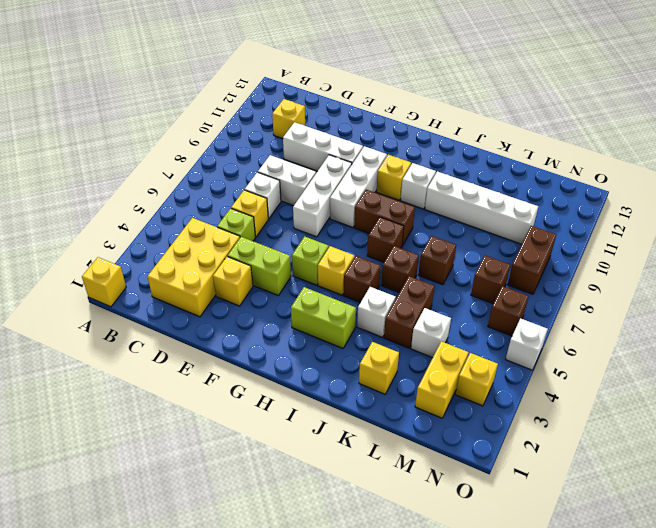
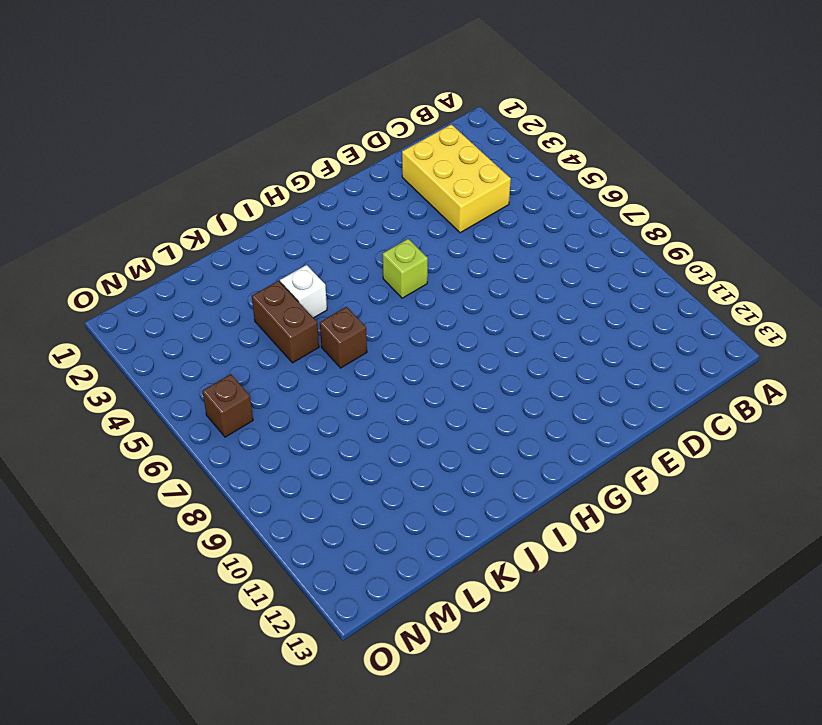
none -> yellow 1x1 brick [82,257,126,307]
none -> yellow 1x1 brick [272,99,305,139]
none -> lime 1x1 brick [217,208,255,241]
none -> yellow 1x1 brick [231,190,268,237]

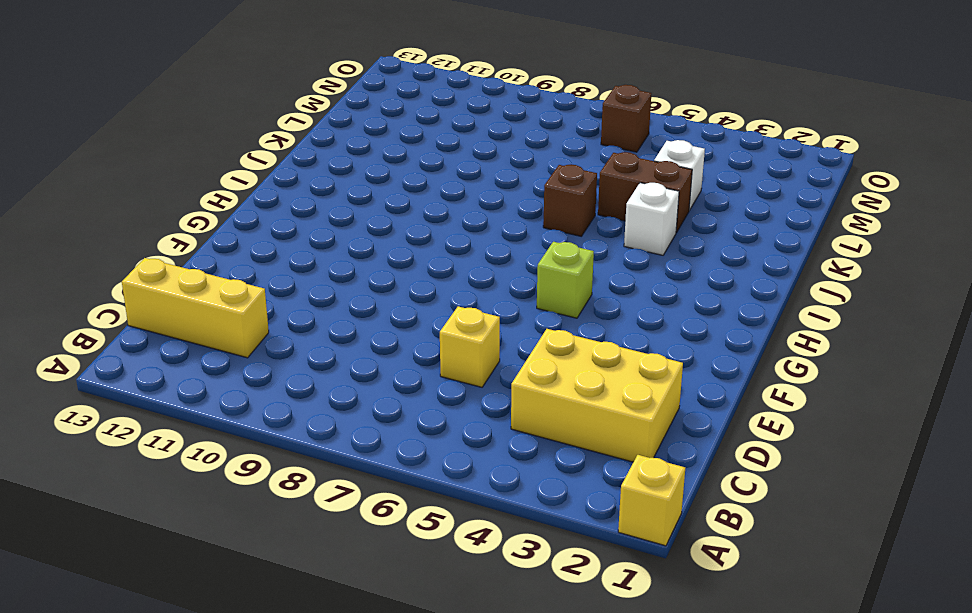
yellow 1x3 brick [122,258,269,358] -> yellow 1x1 brick [272,99,305,139]
none -> lime 1x1 brick [217,208,255,241]
none -> white 1x1 brick [245,172,281,219]
none -> white 1x2 brick [258,155,316,206]
none -> white 1x3 brick [283,122,363,171]

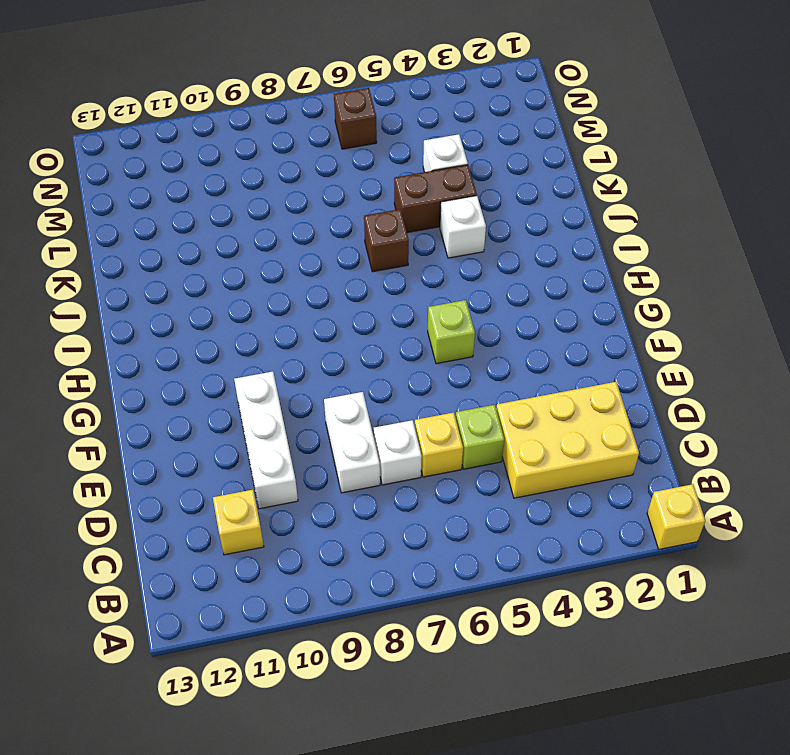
none -> yellow 1x1 brick [213,257,253,306]
none -> lime 1x2 brick [228,237,291,296]
none -> white 1x3 brick [293,155,352,237]
none -> white 1x3 brick [330,146,387,227]

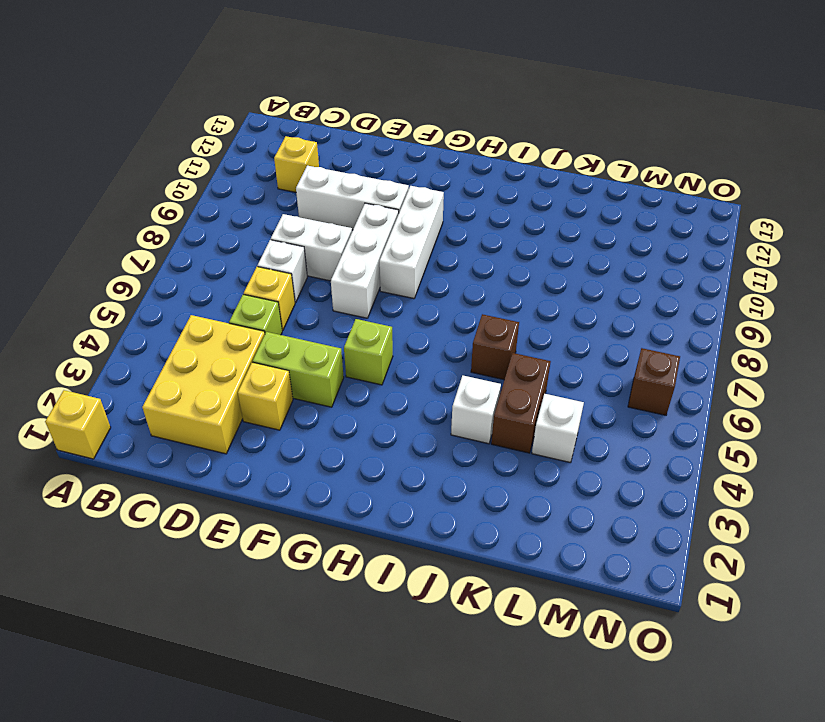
none -> lime 1x2 brick [291,287,356,349]
none -> yellow 1x1 brick [318,246,354,295]
none -> brown 1x2 brick [354,190,415,246]
none -> yellow 1x1 brick [377,155,411,200]

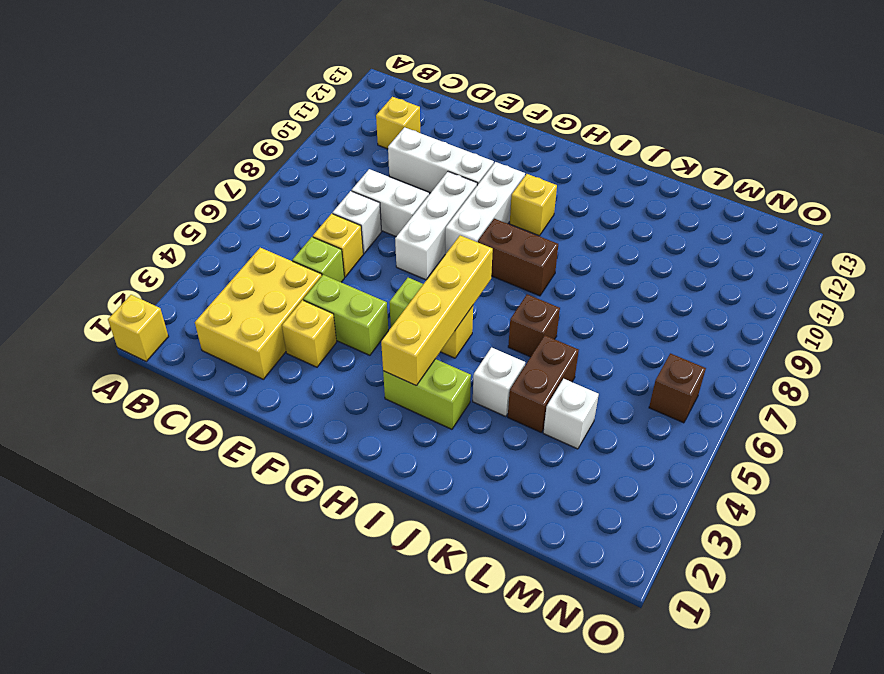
yellow 1x4 brick [381,235,493,386] -> none
none -> brown 1x1 brick [343,256,381,303]
none -> brown 1x1 brick [367,217,404,262]
none -> white 1x1 brick [401,163,436,209]
none -> white 1x4 brick [425,171,538,244]

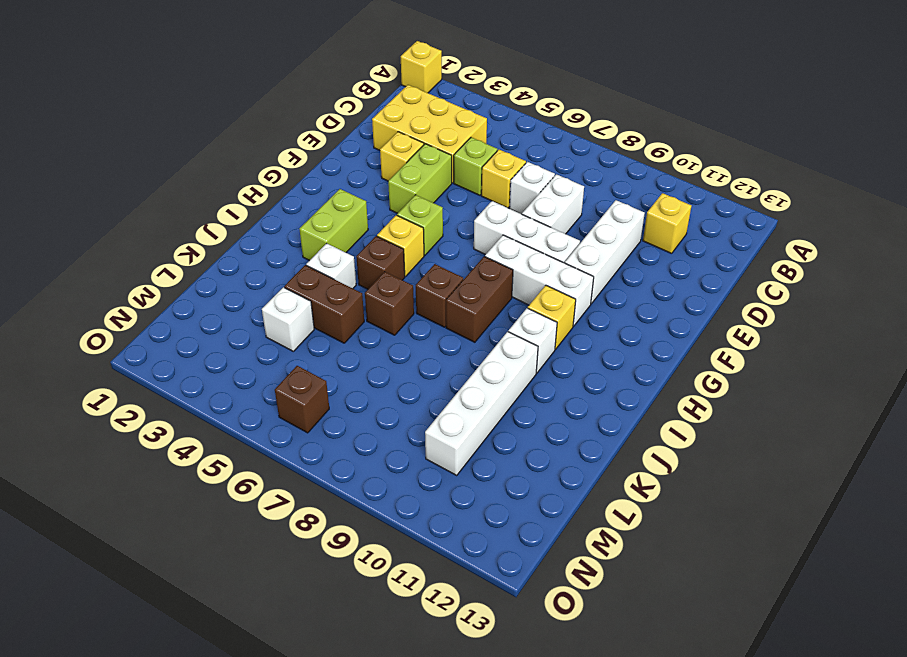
none -> yellow 1x1 brick [359,342,399,394]
none -> brown 1x1 brick [418,236,456,285]
none -> yellow 1x2 brick [415,341,469,418]
none -> brown 1x1 brick [471,255,510,304]

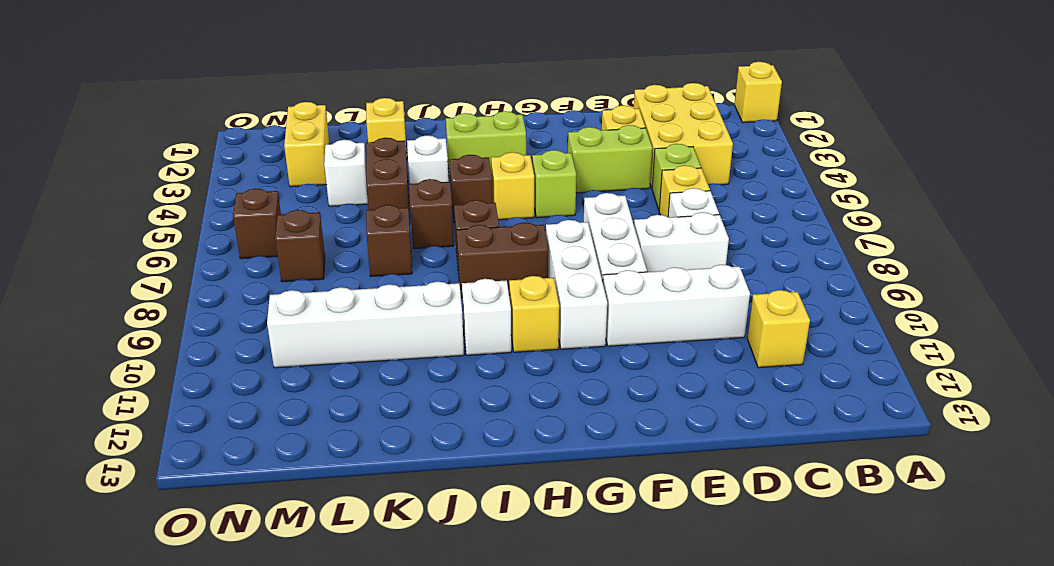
none -> yellow 1x1 brick [455,353,498,406]
none -> brown 1x2 brick [508,226,556,294]
none -> white 1x1 brick [506,318,548,370]

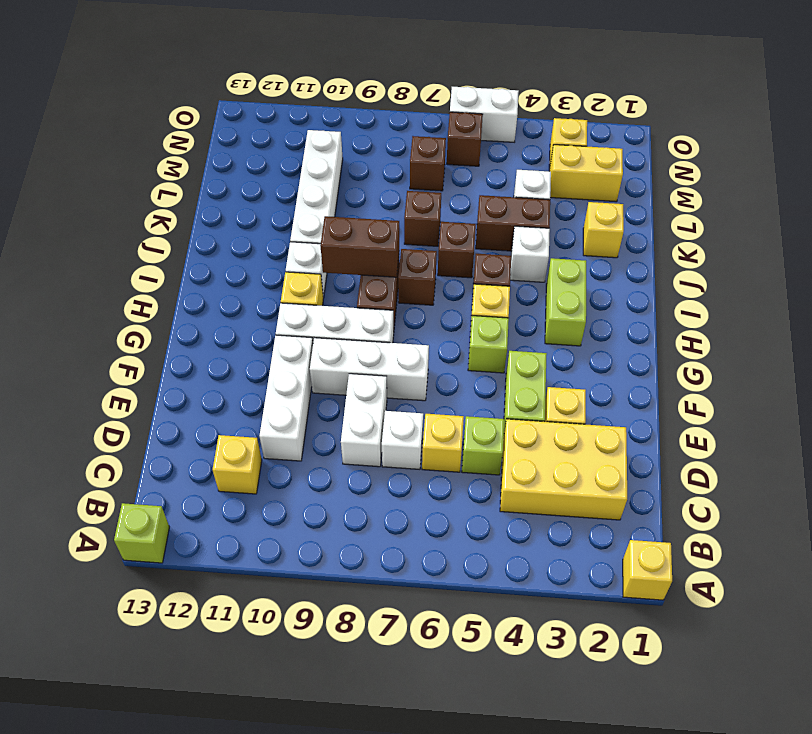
lime 1x1 brick [114,503,169,563] -> none
brown 1x2 brick [320,216,399,277] -> brown 1x2 brick moved to [508,226,556,294]
white 1x2 brick [450,87,519,142] -> white 1x1 brick [506,318,548,370]

